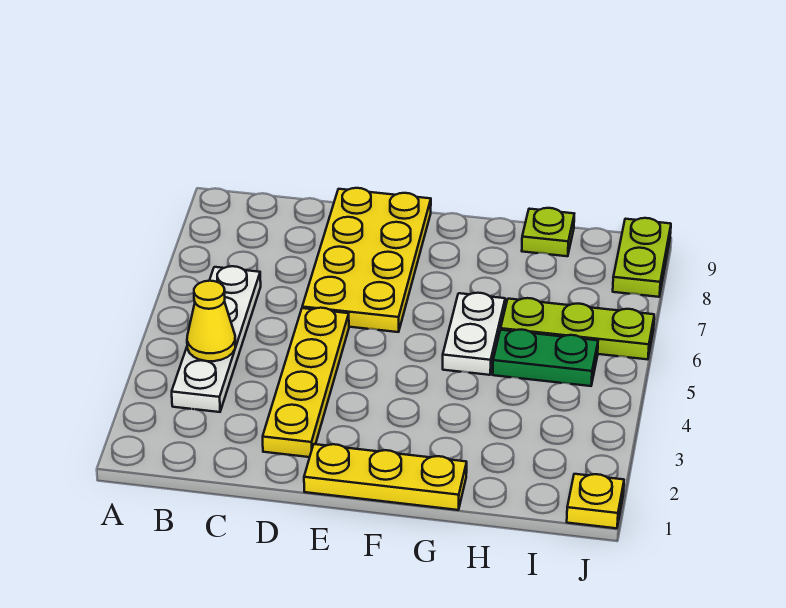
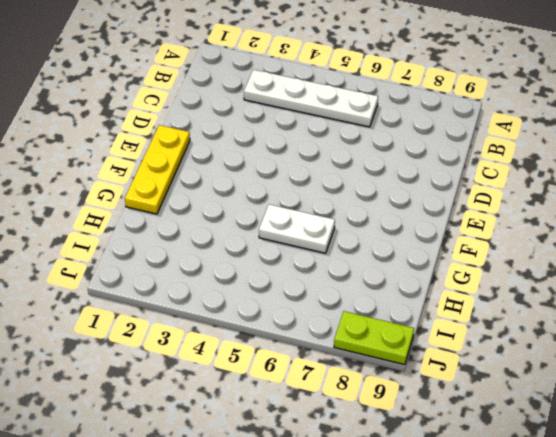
none -> yellow 1x4 plate [263,308,349,457]
none -> yellow 2x4 plate [302,188,431,332]

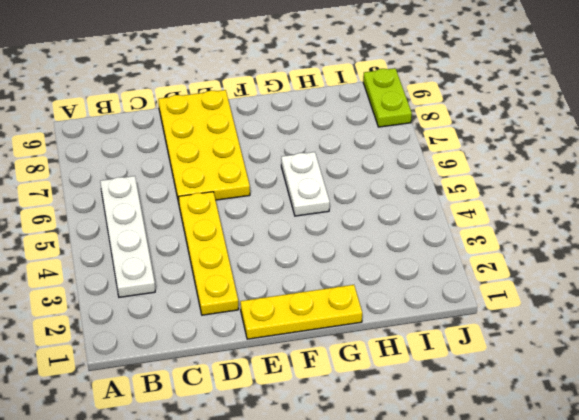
none -> green 1x2 plate [493,330,598,386]
none -> lime 1x3 plate [501,298,654,359]

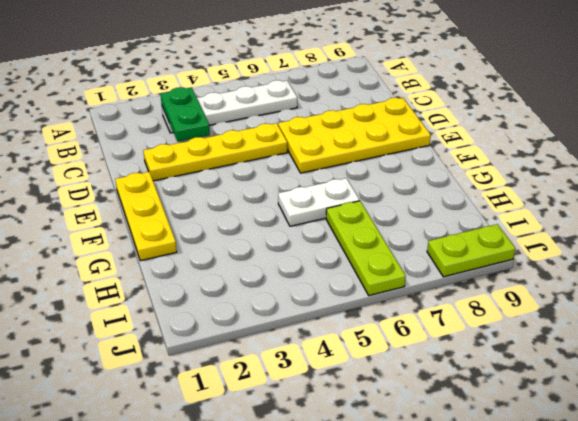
green 1x2 plate [161,87,210,142] -> green 1x2 plate moved to [493,330,598,386]
none -> lime 1x1 plate [522,208,574,256]
none -> yellow 1x1 plate [567,474,624,528]

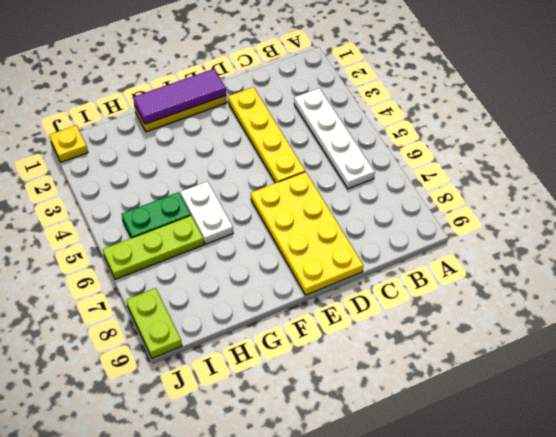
purple 1x3 tile [133,69,226,124] -> none
none -> lime 1x1 plate [522,208,574,256]
none -> yellow 1x1 cone [187,281,236,361]

